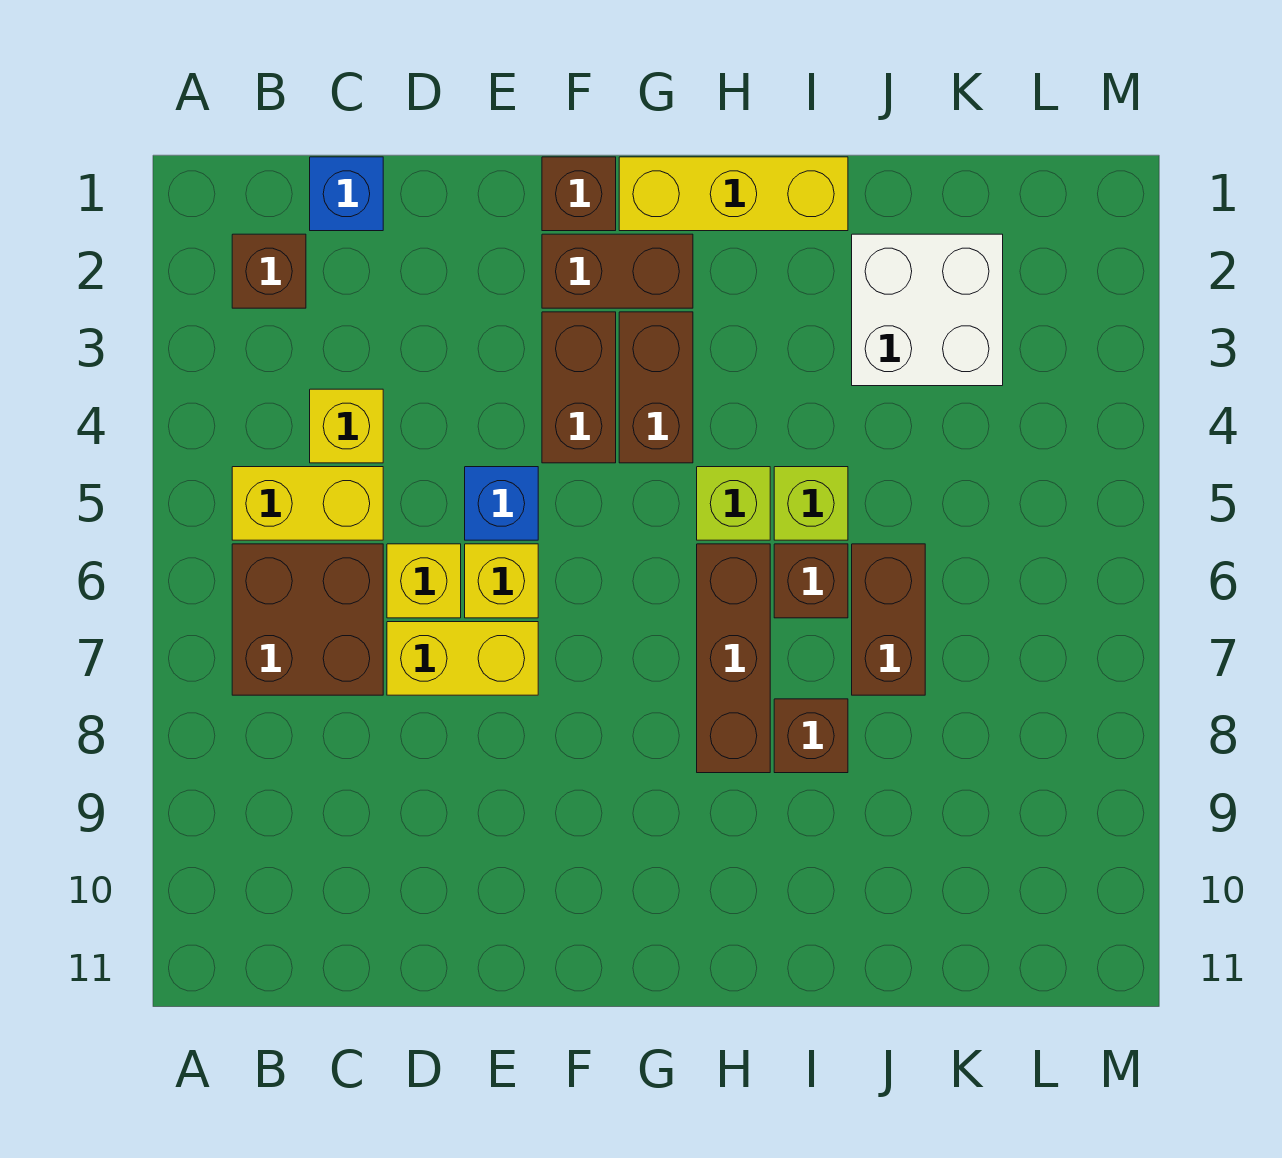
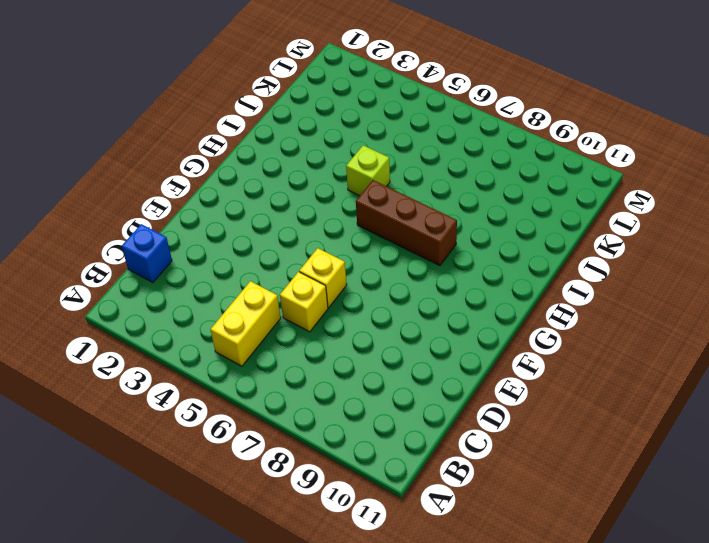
none -> brown 1x1 brick [232,234,306,308]
none -> brown 2x2 brick [232,544,383,695]
none -> yellow 1x1 brick [310,389,383,463]

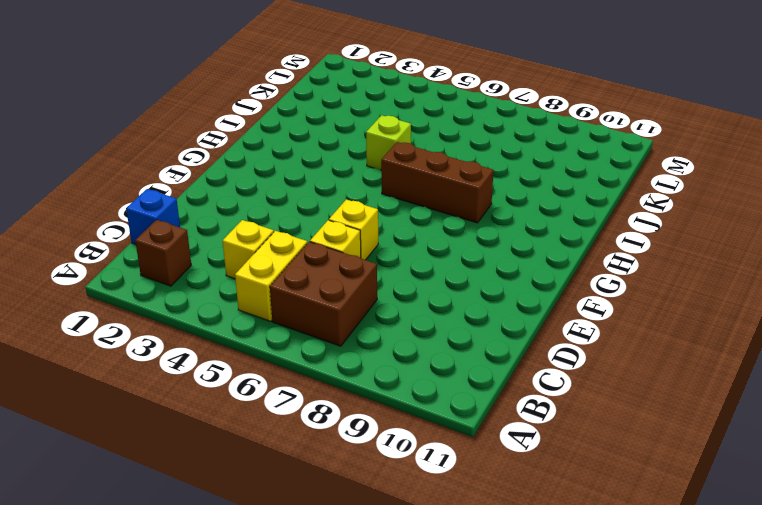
none -> yellow 1x2 brick [387,622,538,695]
none -> blue 1x1 brick [465,467,538,540]
none -> brown 1x1 brick [542,157,616,231]

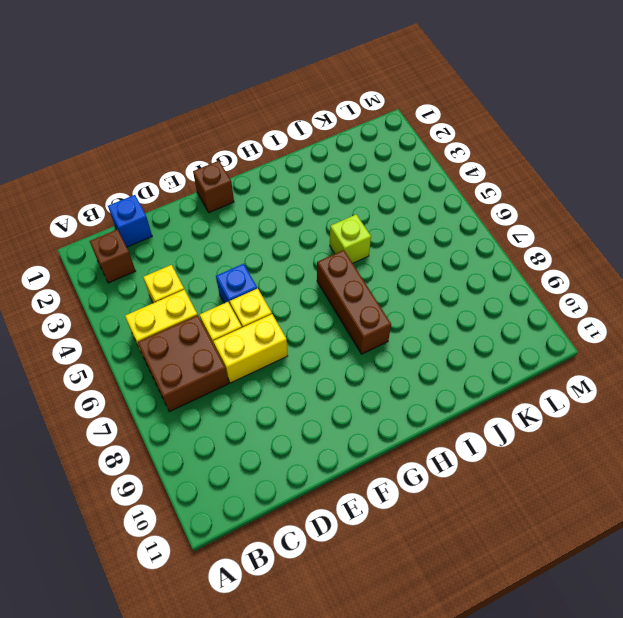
none -> brown 1x2 brick [542,234,693,308]
none -> brown 1x2 brick [542,312,616,463]
none -> yellow 1x3 brick [619,157,848,231]

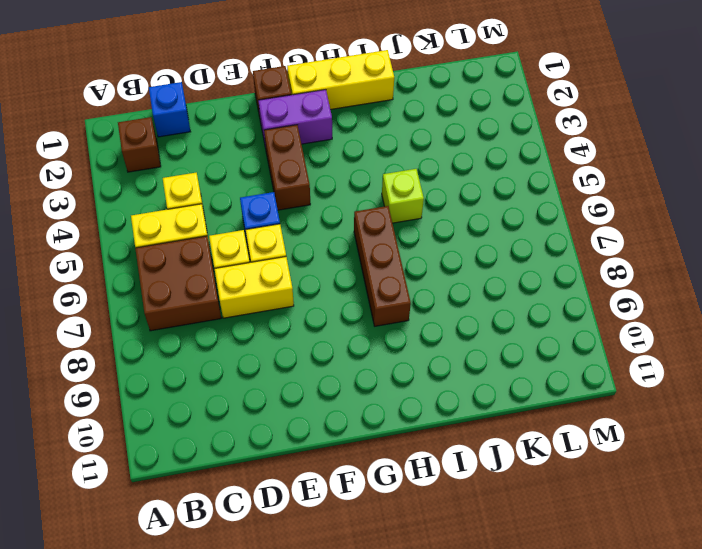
purple 1x2 brick [258,90,332,148] -> brown 1x2 brick [542,234,693,308]
none -> brown 1x2 brick [619,312,693,463]
none -> lime 1x1 brick [697,467,770,540]
none -> brown 1x1 brick [774,544,848,618]

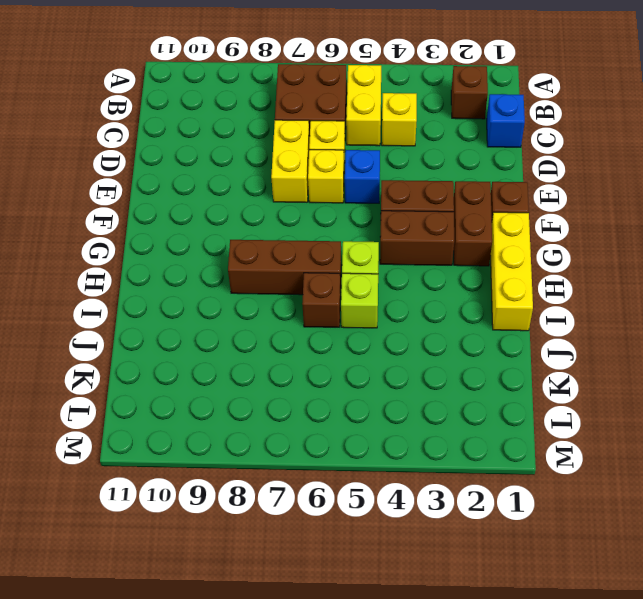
none -> brown 1x1 brick [774,699,848,773]
none -> white 2x2 brick [852,234,1003,386]
none -> brown 1x2 brick [852,544,925,695]

